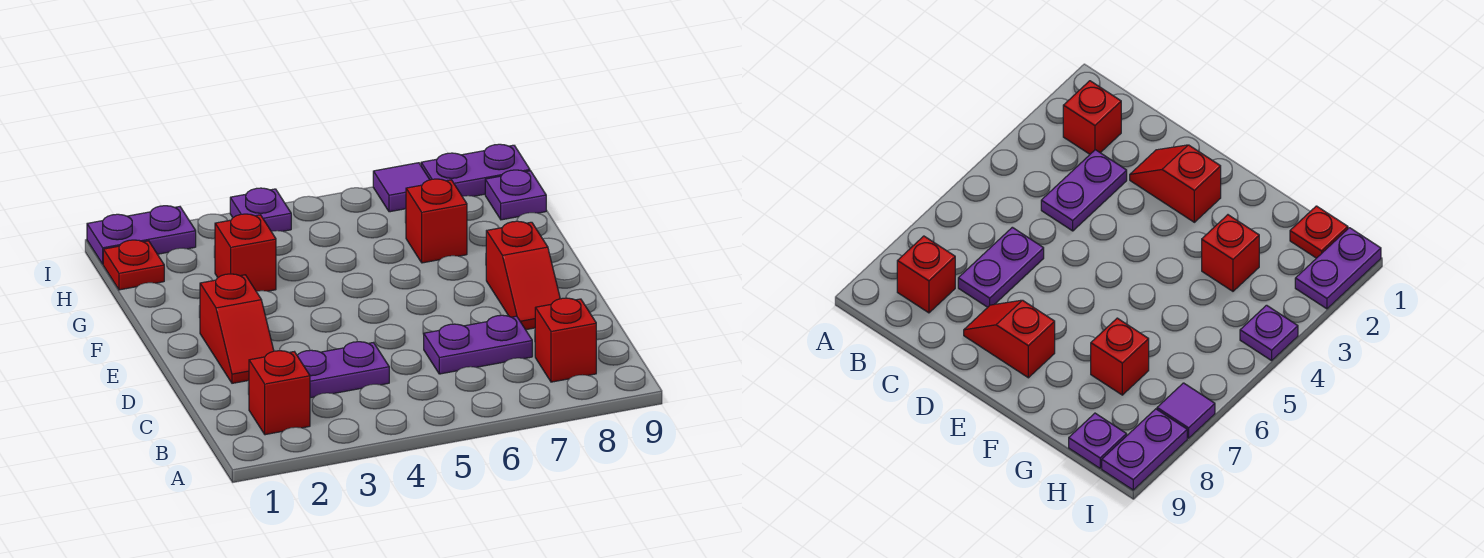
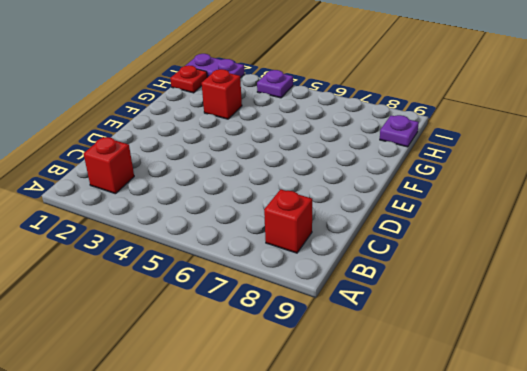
none -> purple 1x2 plate [297,342,389,398]
none -> purple 1x2 plate [424,315,532,374]
none -> red 1x2 slope [200,274,274,383]

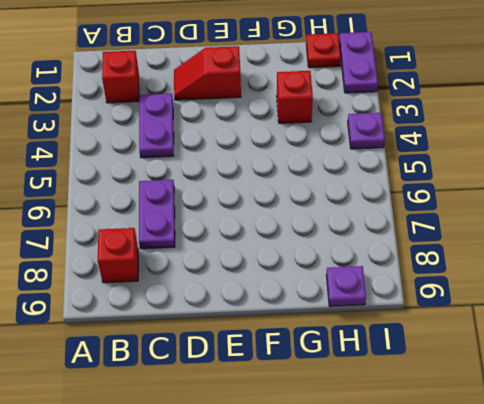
none -> red 1x2 slope [486,221,560,330]
none -> red 1x1 brick [406,179,467,263]
none -> purple 1x1 tile [373,163,430,212]

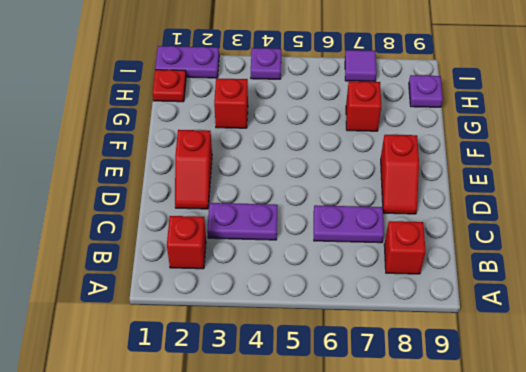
none -> purple 1x2 plate [421,144,530,196]

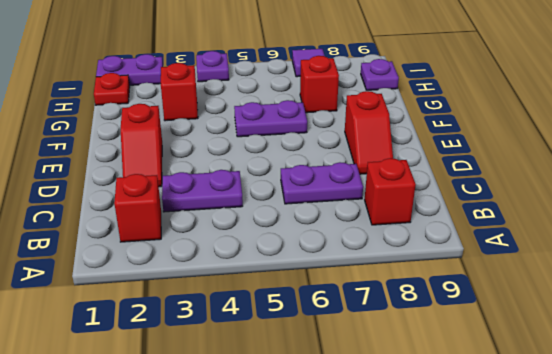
purple 1x2 plate [234,100,307,137] -> purple 1x2 plate moved to [421,144,530,196]

